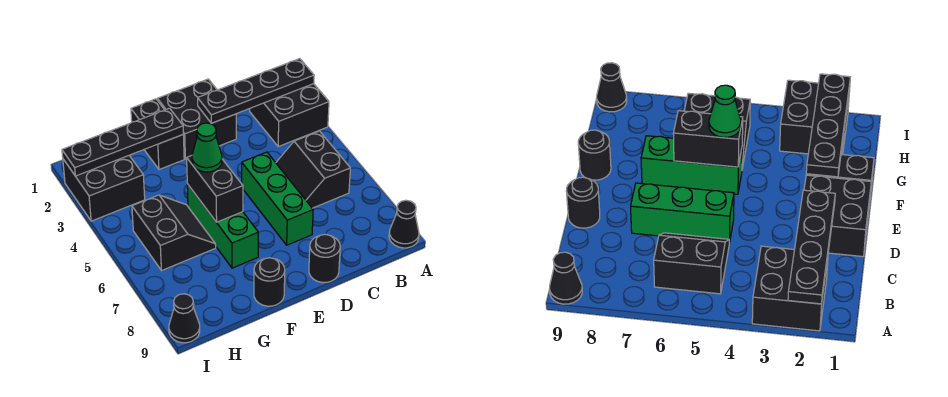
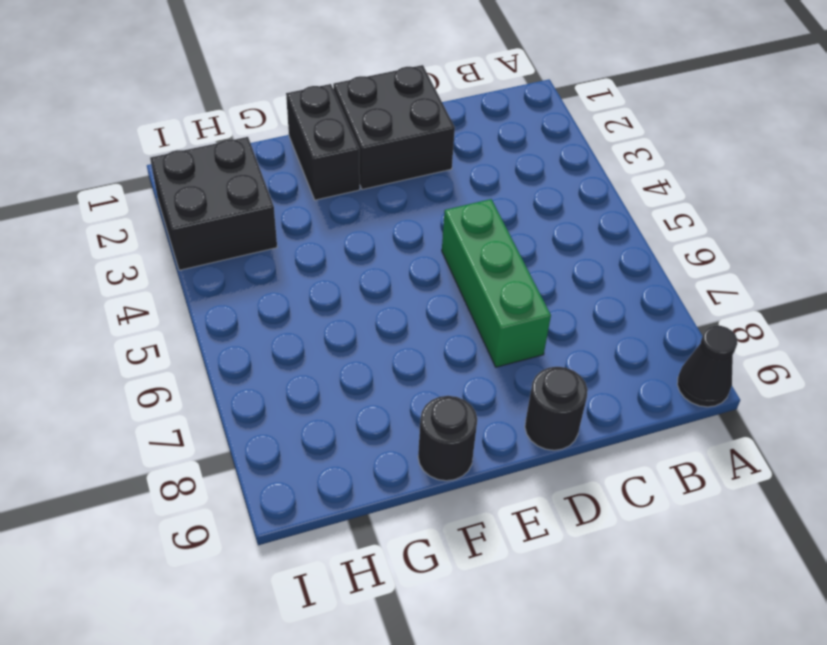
none -> black 2x2 brick [250,84,329,147]
none -> black 2x2 slope [276,131,350,208]
none -> green 1x3 brick [187,184,258,268]

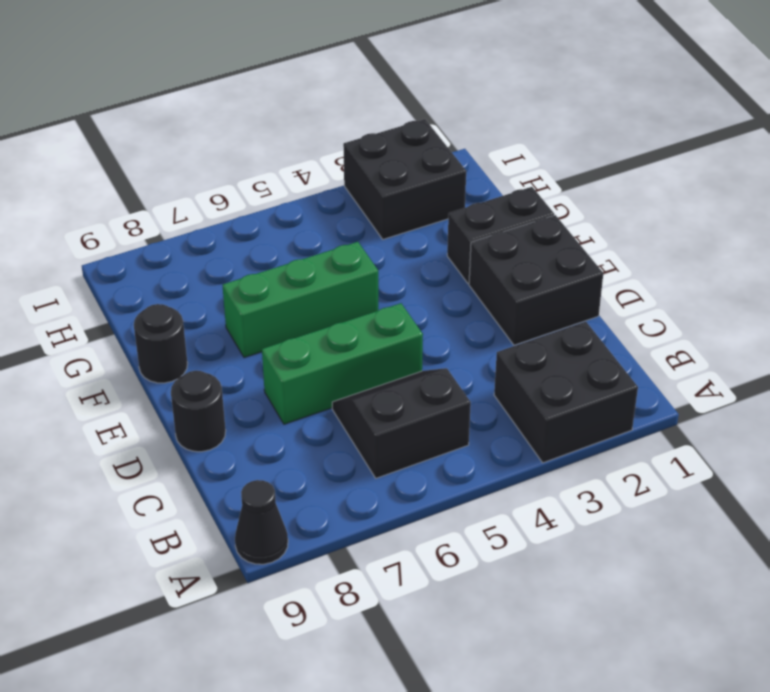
none -> black 2x2 slope [132,195,216,271]
none -> black 1x1 cone [169,294,200,343]
none -> black 1x4 plate [198,59,314,123]

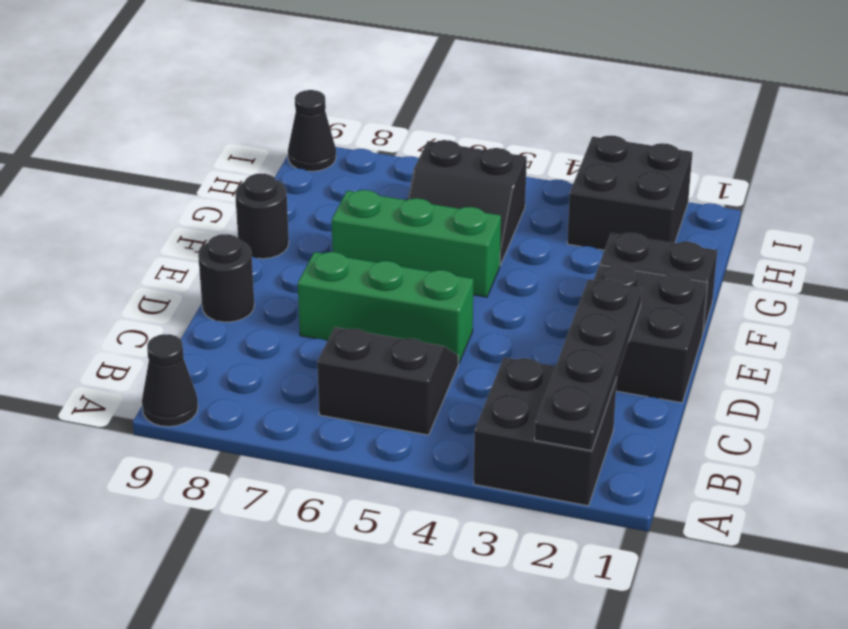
none -> black 1x4 plate [62,108,183,176]
none -> black 1x2 brick [187,156,243,222]
none -> green 1x1 cone [192,123,222,172]

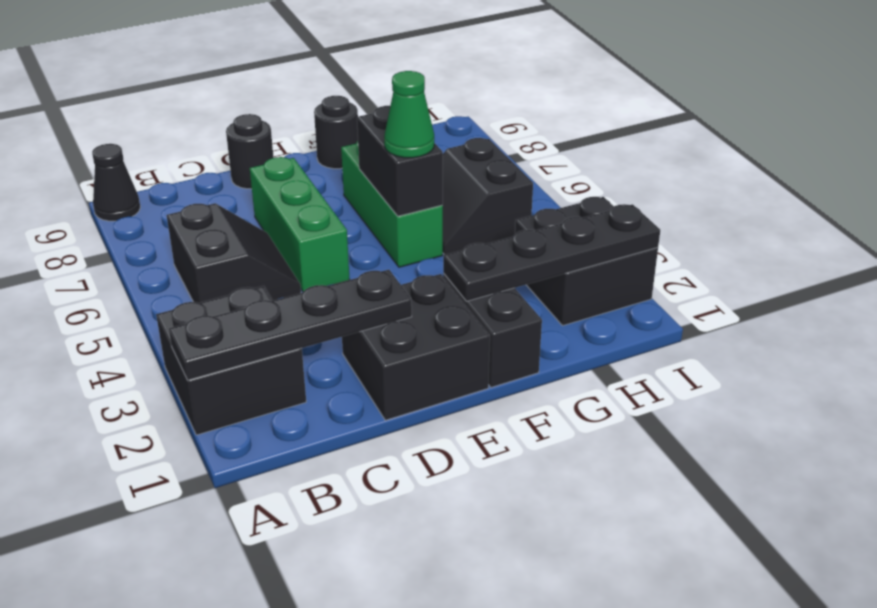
none -> black 1x1 cone [169,294,200,343]

